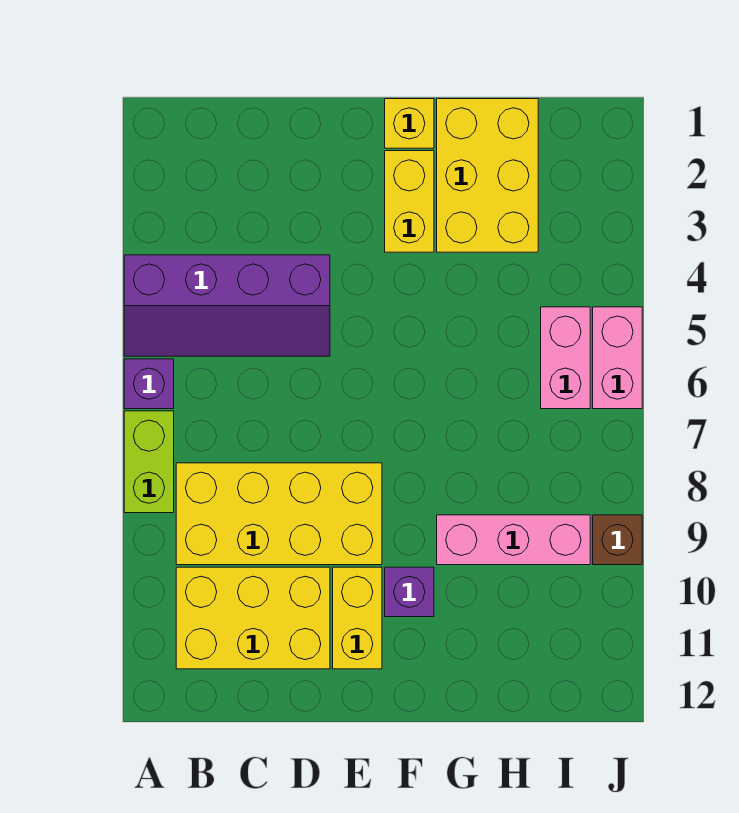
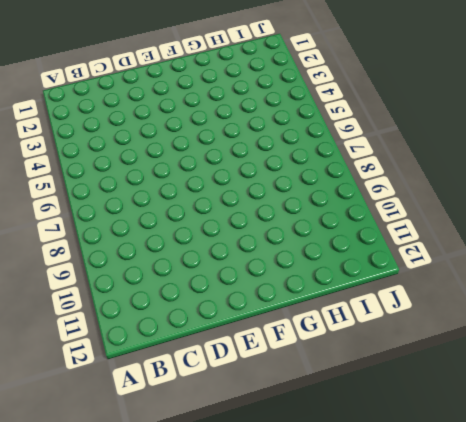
none -> purple 2x4 slope [124,255,330,356]
none -> purple 1x1 brick [124,359,174,409]
none -> lime 1x2 brick [124,411,174,513]

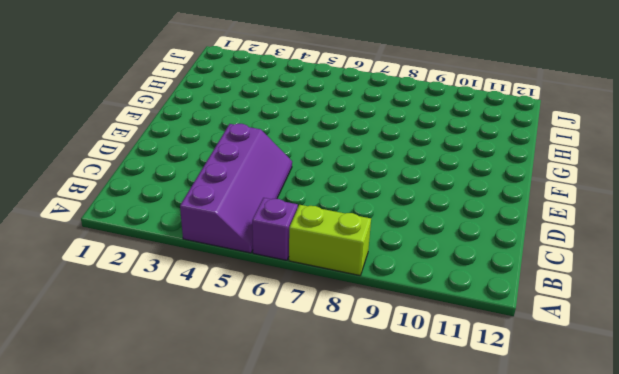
none -> yellow 2x4 brick [176,463,382,565]
none -> yellow 2x3 brick [176,567,330,669]
none -> yellow 1x2 brick [333,567,382,669]

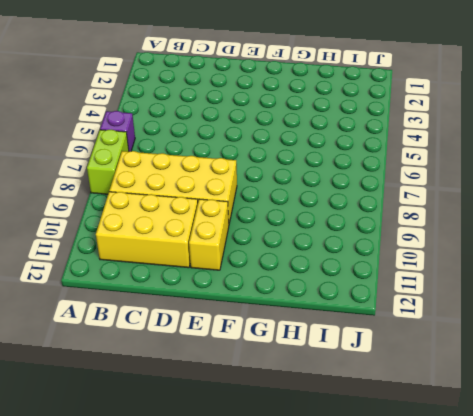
none -> purple 2x4 slope [124,255,330,356]
none -> yellow 1x1 brick [385,99,434,148]
none -> yellow 1x2 brick [385,151,434,252]

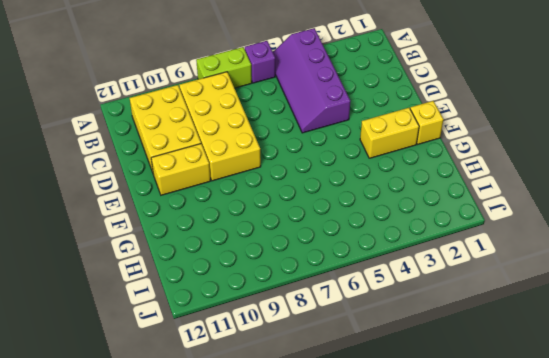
none -> purple 1x1 brick [385,567,434,617]
none -> yellow 2x3 brick [437,99,538,252]
none -> pink 1x3 brick [437,515,590,565]

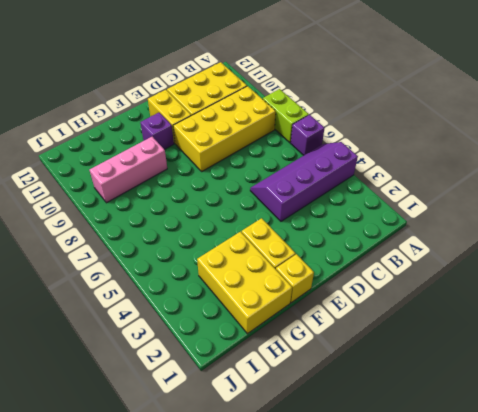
none -> pink 1x2 brick [541,307,590,409]
none -> pink 1x2 brick [593,307,642,409]
none -> brown 1x1 brick [593,515,642,565]

